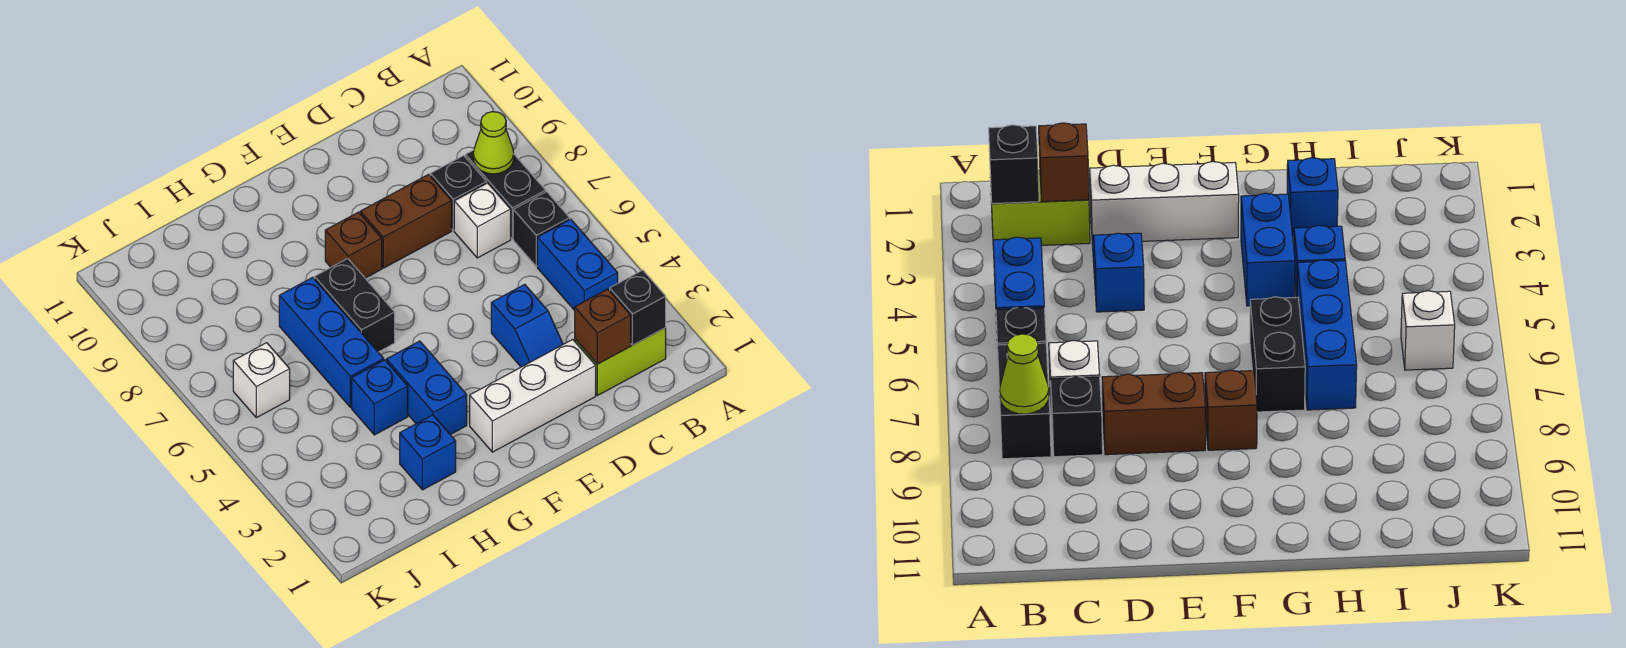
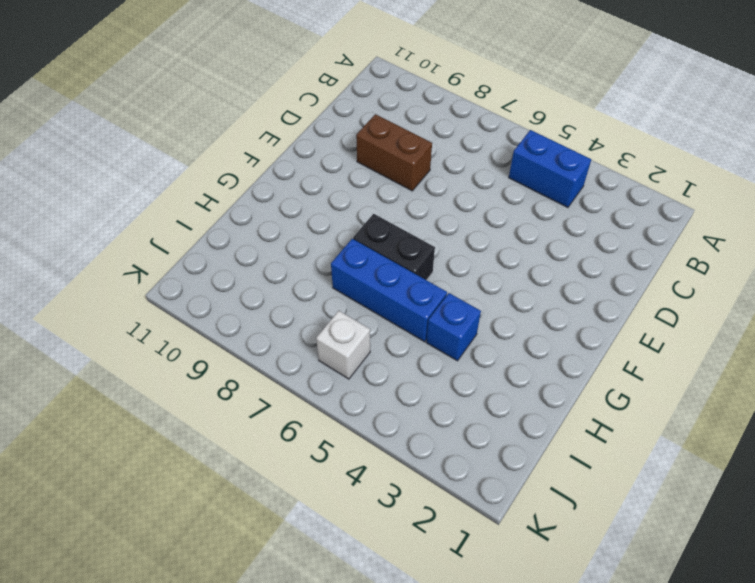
brown 1x2 brick [356,114,432,191] -> brown 1x2 brick turned to [360,174,452,268]
none -> lime 1x2 brick [575,328,666,395]
none -> black 1x1 brick [513,192,570,267]
none -> black 1x2 brick [465,150,546,239]

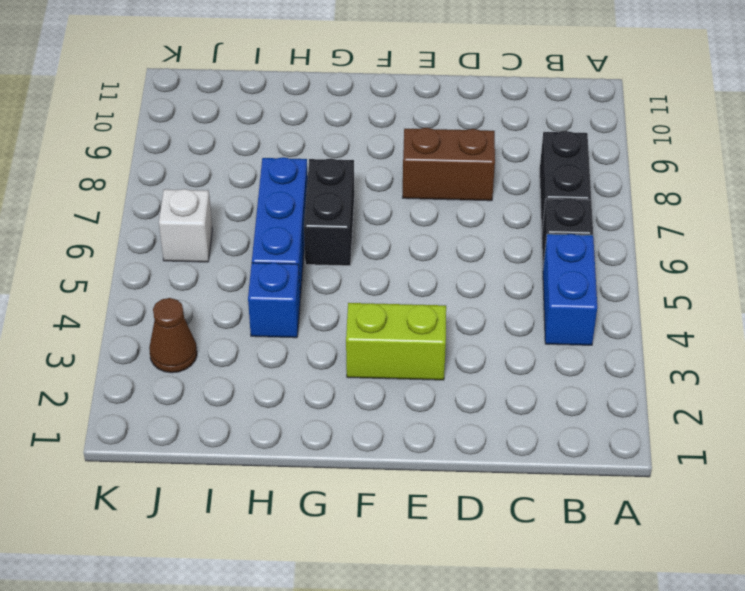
lime 1x2 brick [346,303,446,380] -> lime 1x2 brick moved to [575,328,666,395]
brown 1x1 cone [149,298,197,373] -> none
none -> white 1x1 brick [454,183,511,258]
none -> black 1x1 brick [430,156,487,230]
none -> white 1x3 brick [470,339,596,452]

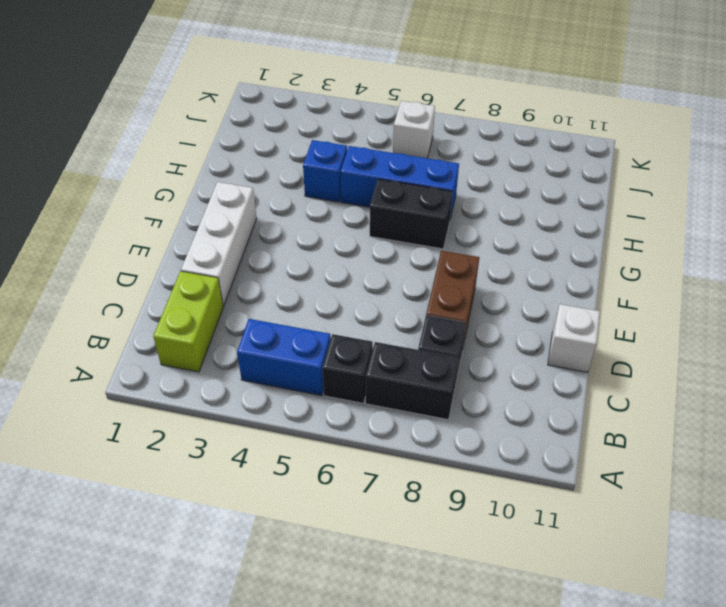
white 1x1 brick [548,304,600,372] -> white 1x1 brick moved to [454,183,511,258]
none -> blue 1x2 slope [491,284,563,367]
none -> brown 1x1 brick [325,212,382,278]
none -> blue 1x2 brick [387,341,467,435]

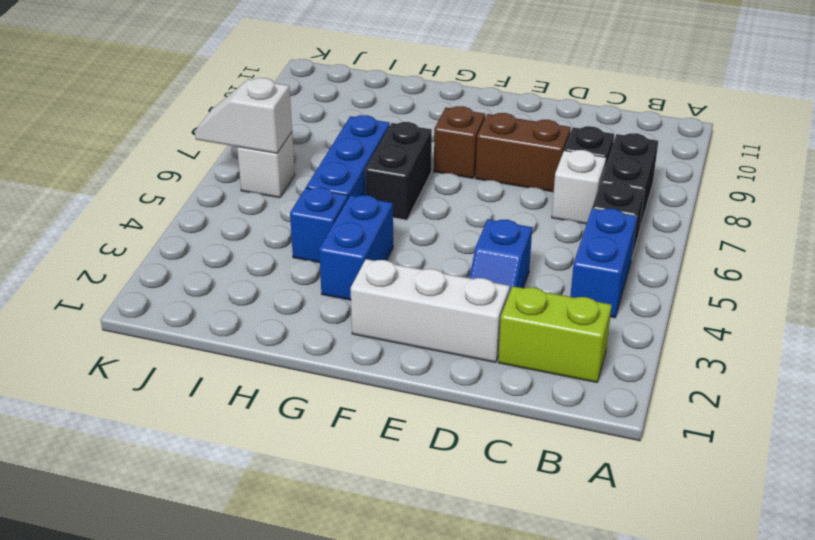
white 1x2 slope [195,78,292,153] -> none
none -> blue 1x1 brick [400,415,456,490]
none -> black 1x1 brick [610,270,666,345]
none -> lime 1x1 cone [473,112,514,174]

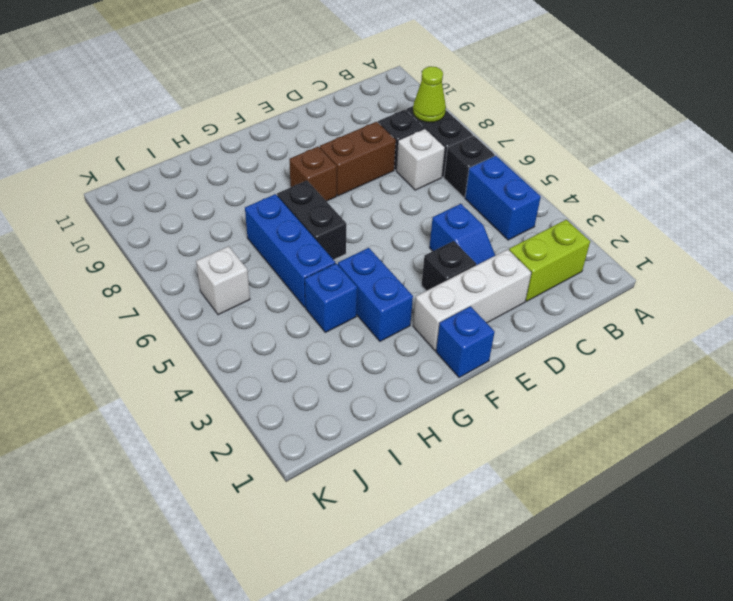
black 1x1 brick [421,241,476,291] -> black 1x1 brick moved to [610,270,666,345]
blue 1x1 brick [436,306,495,378] -> blue 1x1 brick moved to [400,415,456,490]
none -> brown 1x1 brick [575,289,631,364]

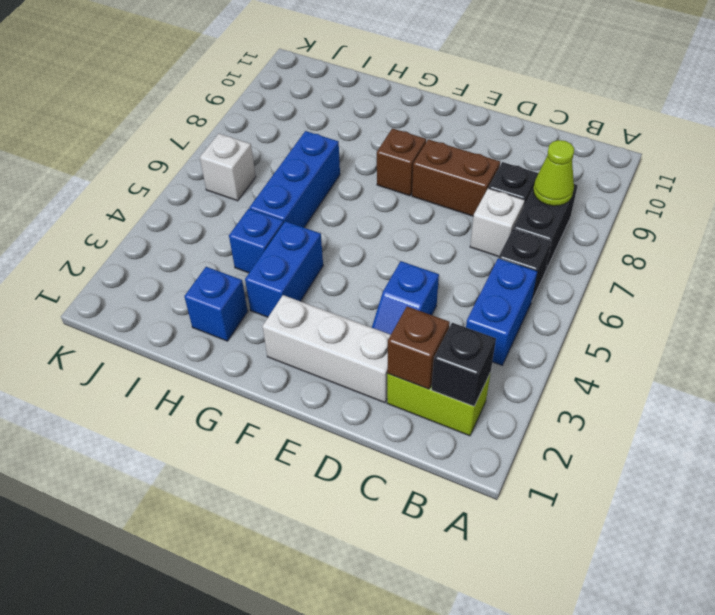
none -> black 1x2 brick [314,259,395,352]

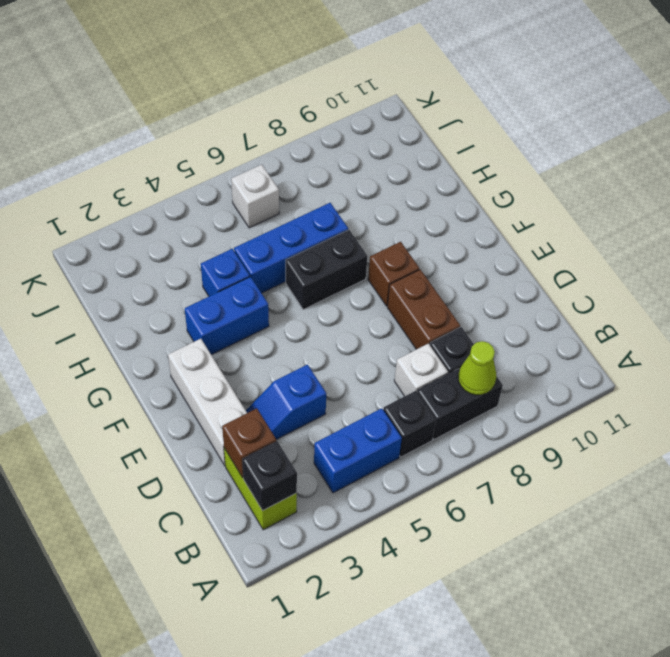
none -> blue 1x1 brick [400,415,456,490]

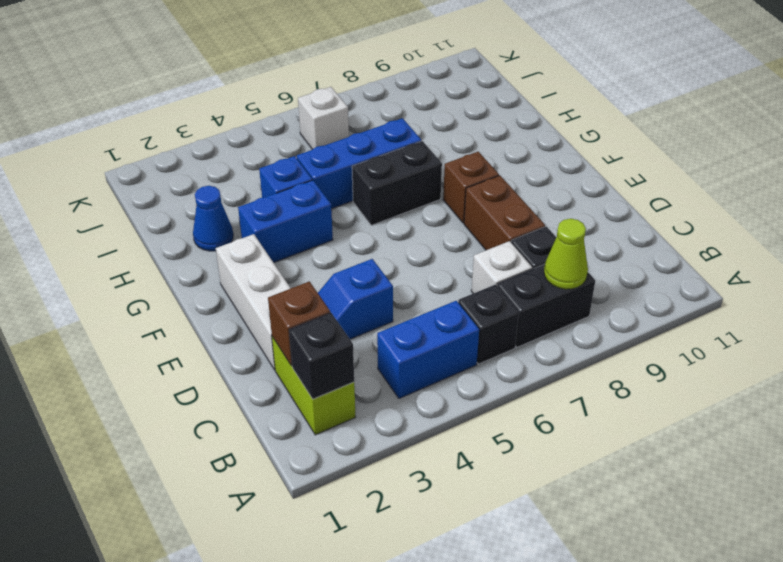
blue 1x1 cone [193,186,233,251] -> blue 1x1 brick [400,415,456,490]

